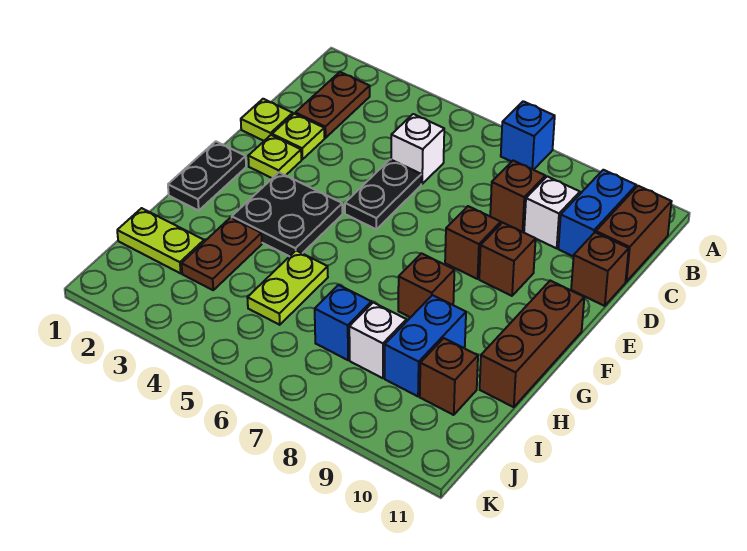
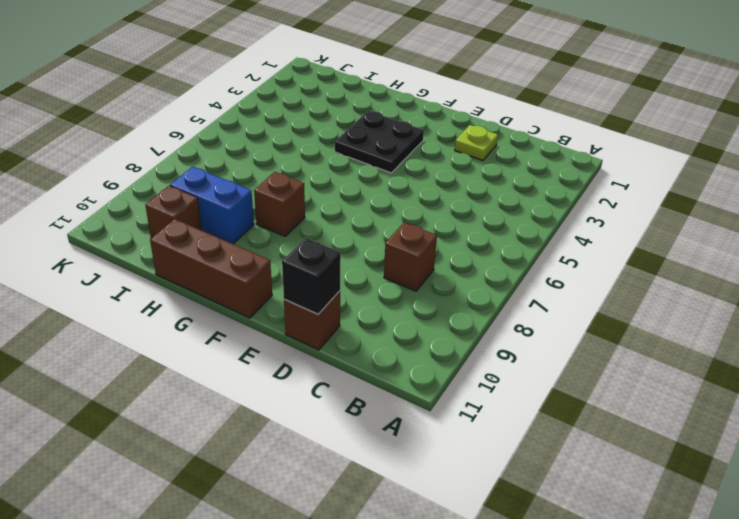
black 1x1 brick [282,238,341,314] -> none
none -> blue 1x1 brick [501,101,555,170]
none -> brown 1x2 plate [295,72,370,138]
none -> blue 1x2 brick [558,170,636,257]

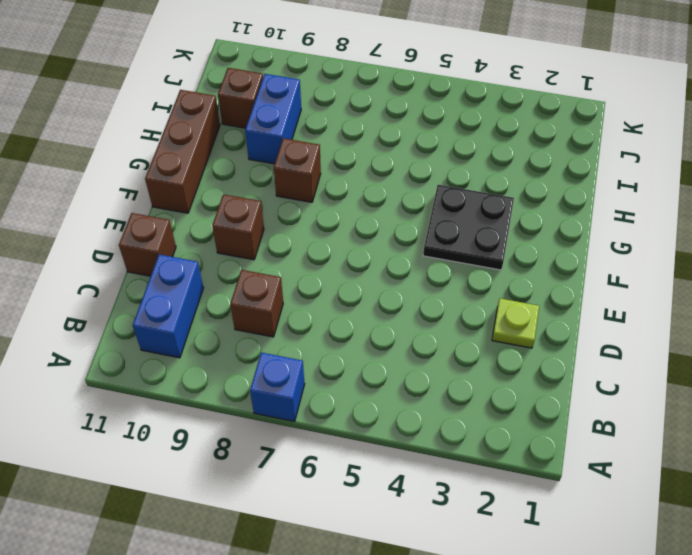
none -> brown 1x2 plate [295,72,370,138]
none -> brown 1x2 brick [596,186,672,282]
none -> white 1x1 brick [391,114,444,184]

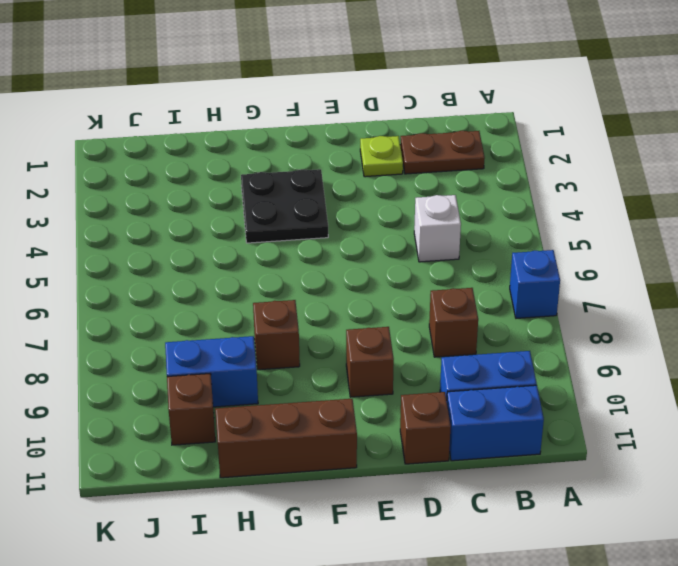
blue 1x2 brick [447,385,544,461] -> brown 1x2 brick [596,186,672,282]
none -> white 1x1 brick [524,176,580,248]
none -> lime 1x1 plate [241,99,293,141]
none -> black 1x2 plate [345,159,421,229]

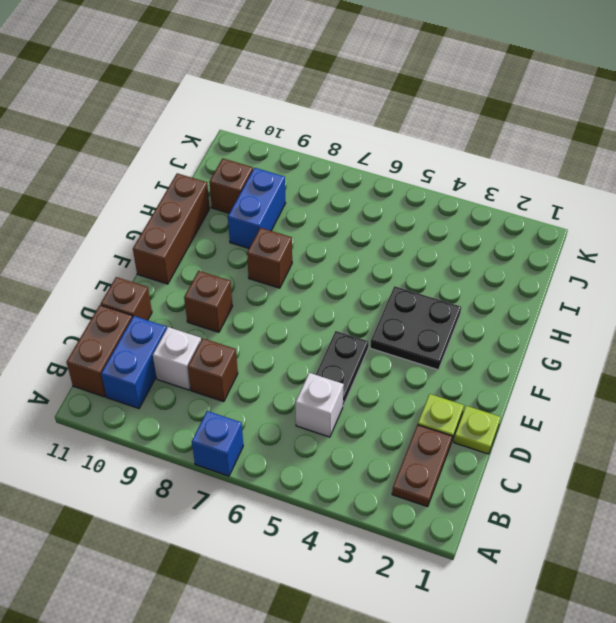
none -> lime 1x1 plate [248,135,301,178]
none -> brown 1x1 brick [445,206,501,279]
none -> black 1x2 plate [168,141,246,210]

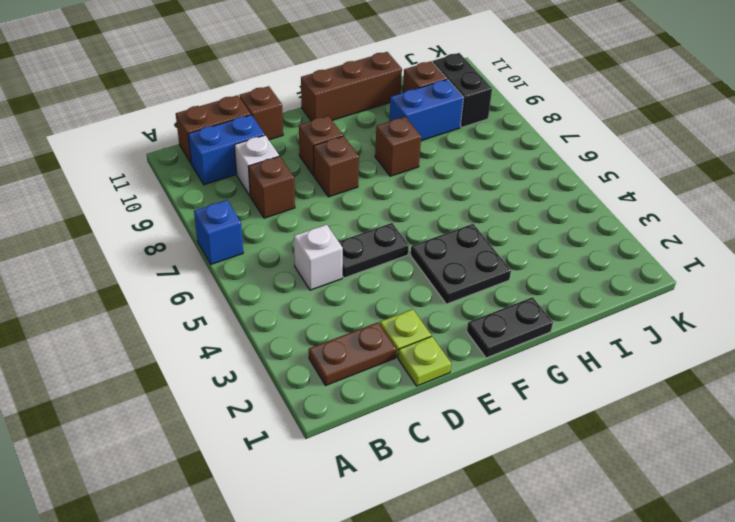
black 1x2 brick [433,53,492,127] -> none
none -> lime 1x1 plate [248,135,301,178]
none -> brown 1x2 plate [182,218,262,290]
none -> lime 1x2 plate [247,251,328,325]

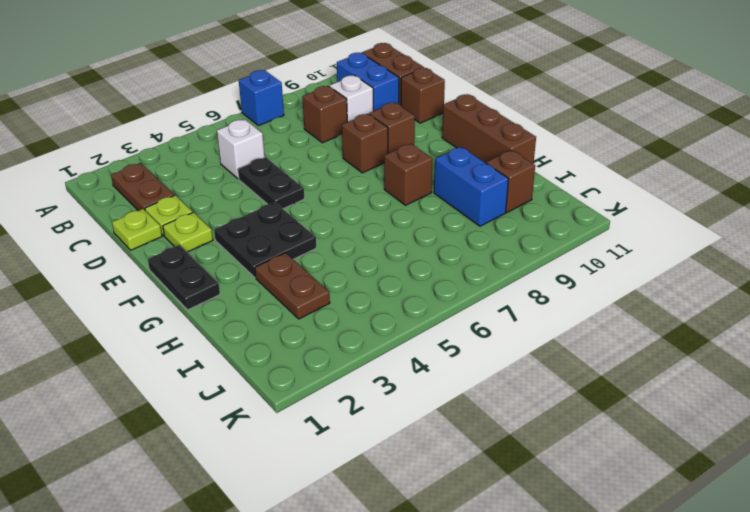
none -> lime 1x2 plate [247,251,328,325]
none -> lime 1x2 plate [117,208,204,273]
none -> blue 1x1 brick [315,285,371,360]

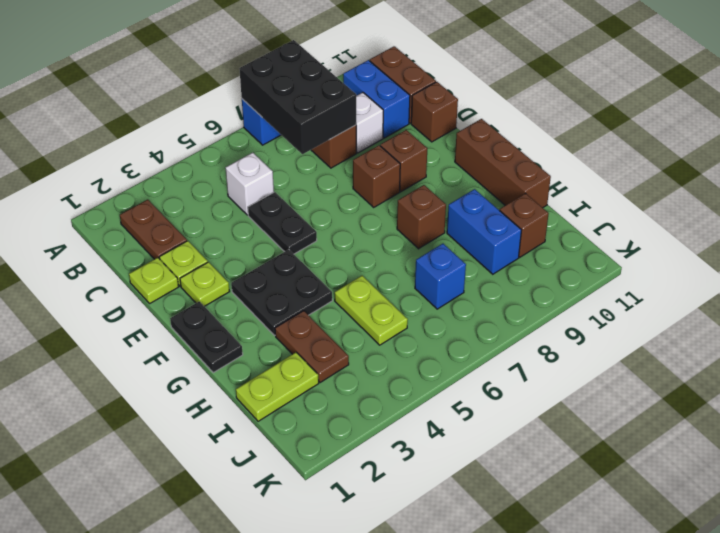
black 2x3 brick [239,40,356,154] -> none
none -> white 1x1 brick [349,303,406,378]

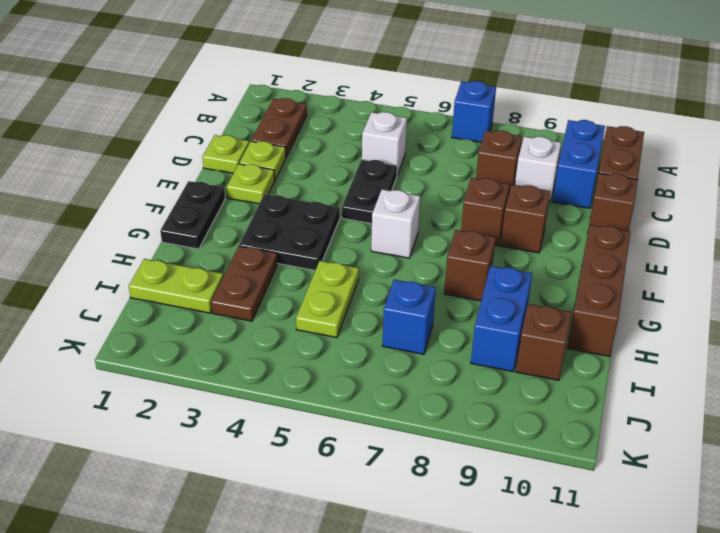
white 1x1 brick [371,189,420,258] -> white 1x1 brick moved to [349,303,406,378]

